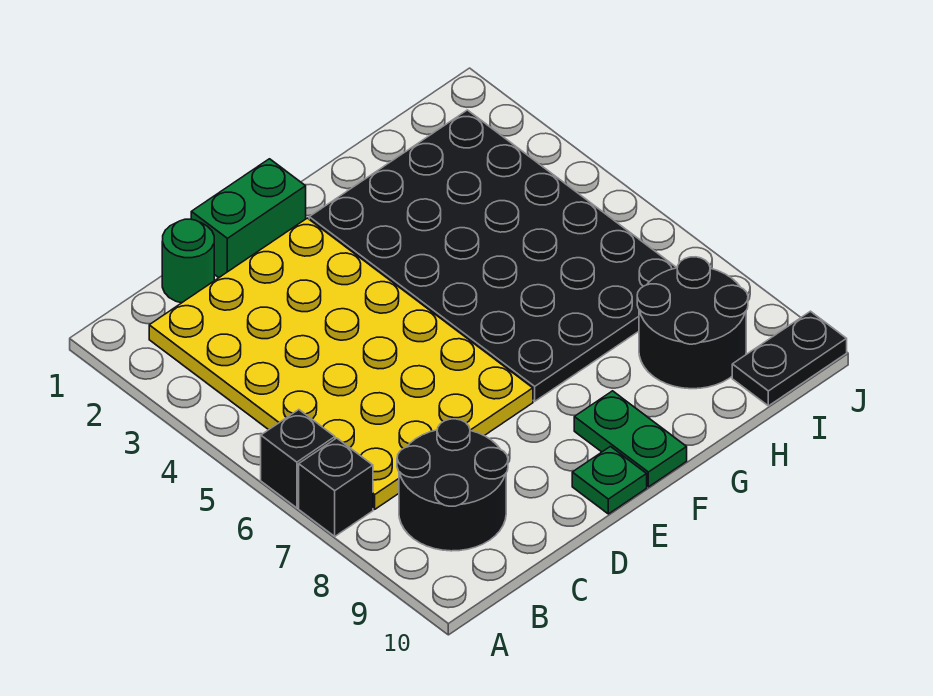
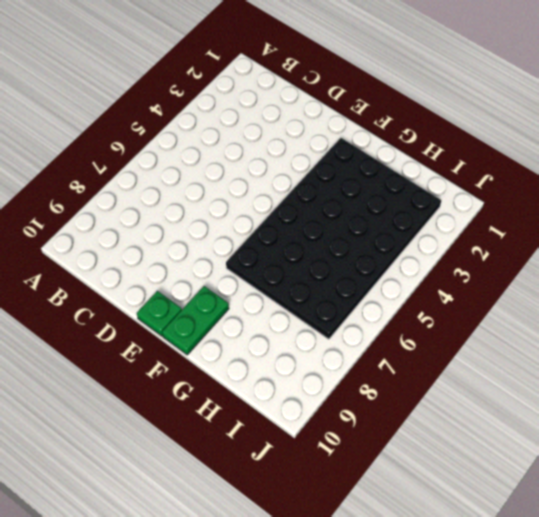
none -> black 1x1 brick [261,410,335,508]
none -> black 1x1 brick [299,438,373,536]

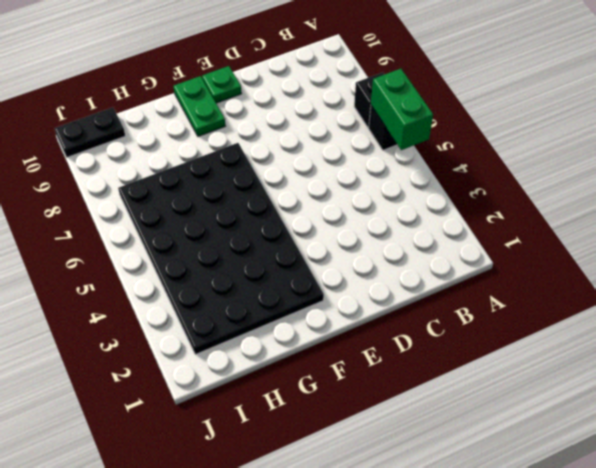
green 1x2 brick [371,69,433,150] -> green 1x2 brick turned to [191,159,306,278]
none -> yellow 4x6 plate [149,218,533,509]
none -> black 2x2 round brick [397,419,508,551]

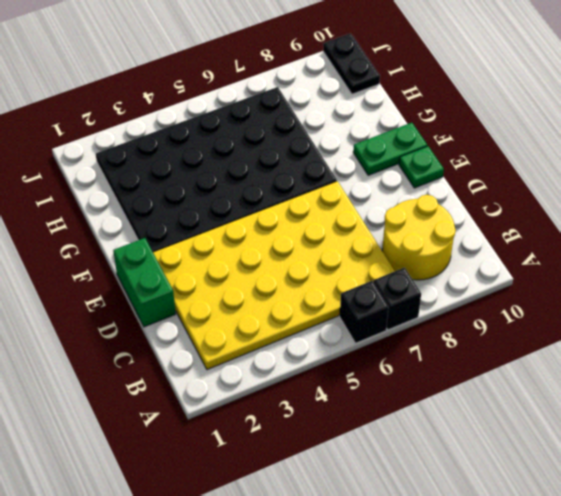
yellow 2x2 round brick [382,195,456,280] -> black 2x2 round brick [397,419,508,551]
none -> green 1x1 round brick [162,219,214,303]
none -> black 2x2 round brick [637,257,748,389]

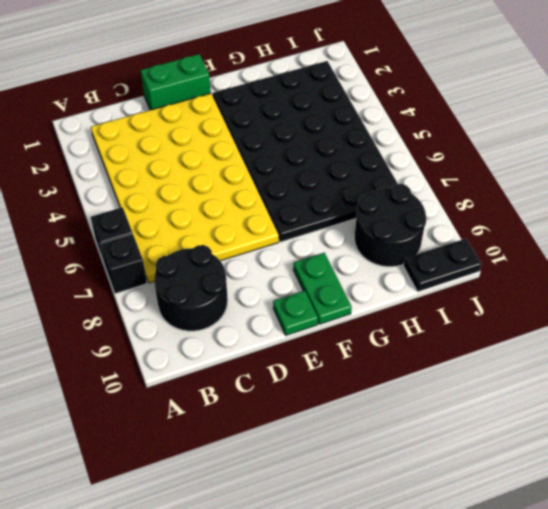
none -> green 1x1 round brick [162,219,214,303]

